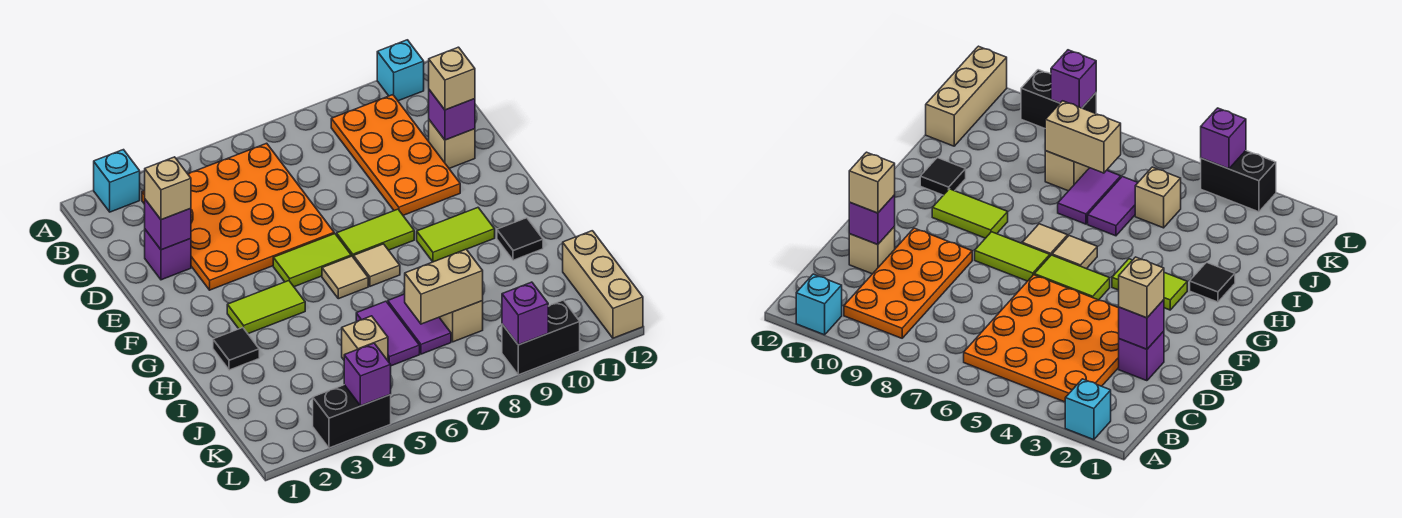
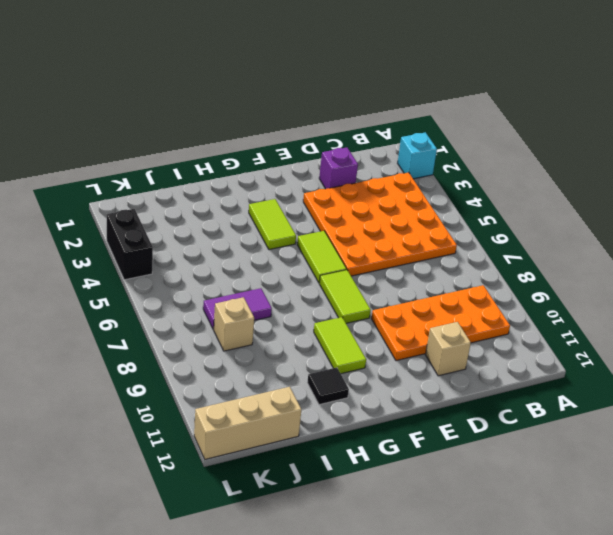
none -> cyan 1x1 brick [377,40,424,101]
none -> tan 1x1 tile [322,256,368,299]
none -> tan 1x1 tile [354,244,400,286]

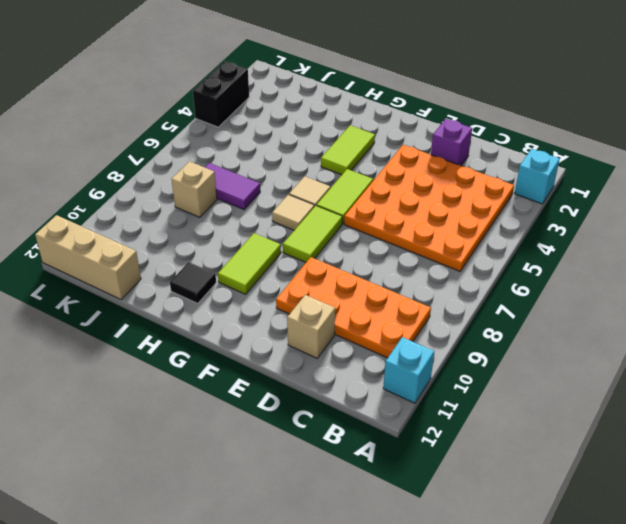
none -> black 1x1 tile [213,328,259,370]
none -> purple 1x2 tile [356,301,420,366]
none -> tan 1x1 brick [342,316,388,361]

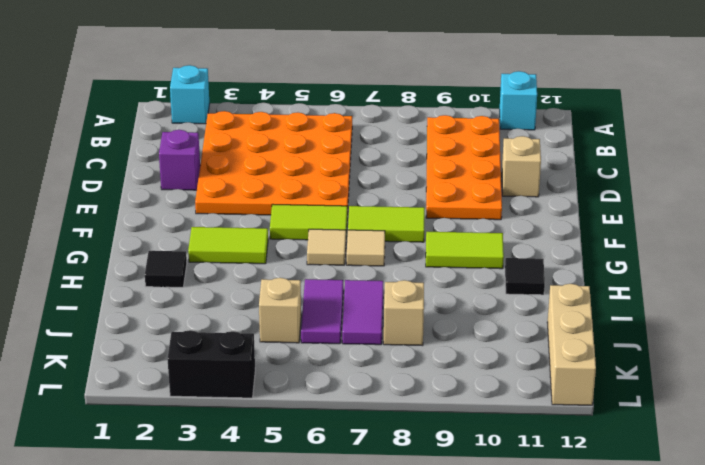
none -> black 1x2 brick [502,300,580,375]
none -> purple 1x1 brick [145,200,191,250]
none -> purple 1x1 brick [429,90,475,140]

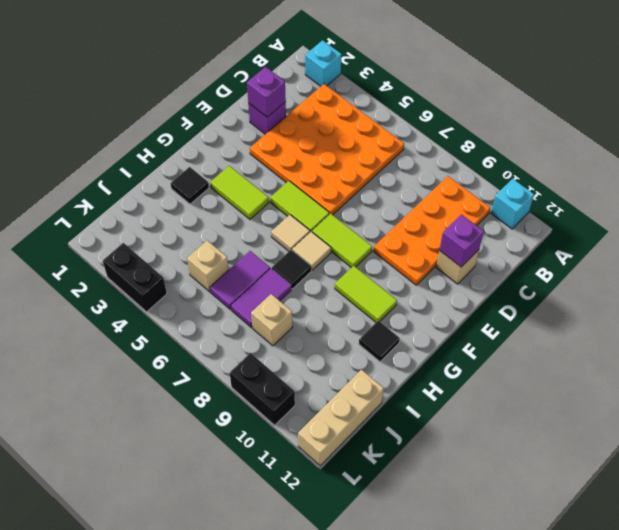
black 1x1 tile [272,250,311,289] -> none
none -> tan 1x2 brick [405,249,483,324]
none -> purple 1x1 brick [344,343,391,406]
none -> purple 1x1 brick [502,282,548,345]

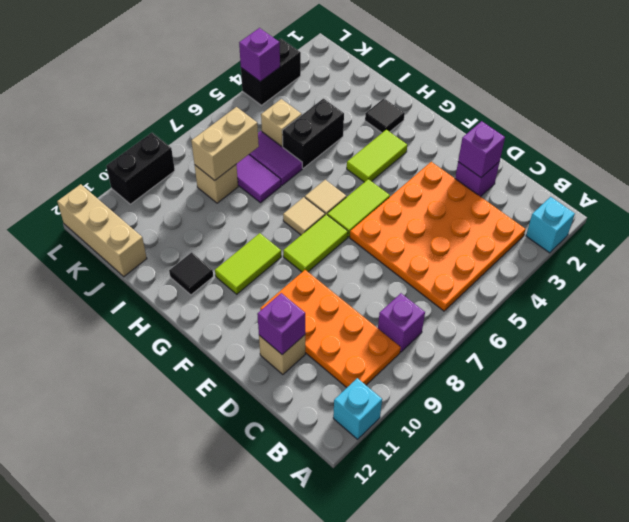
purple 1x1 brick [378,293,425,352] -> purple 1x1 brick moved to [502,282,548,345]
black 1x2 brick [282,99,344,168] -> none
none -> tan 1x1 brick [145,157,191,220]
none -> tan 1x1 brick [429,47,475,110]

